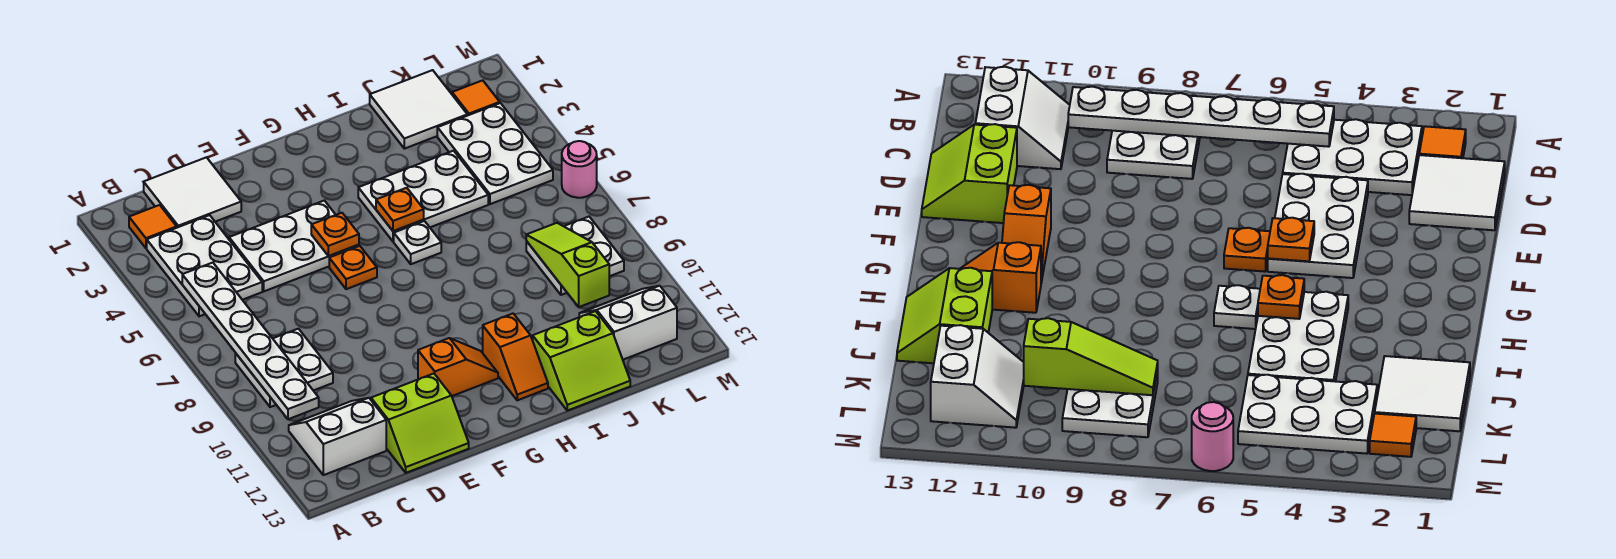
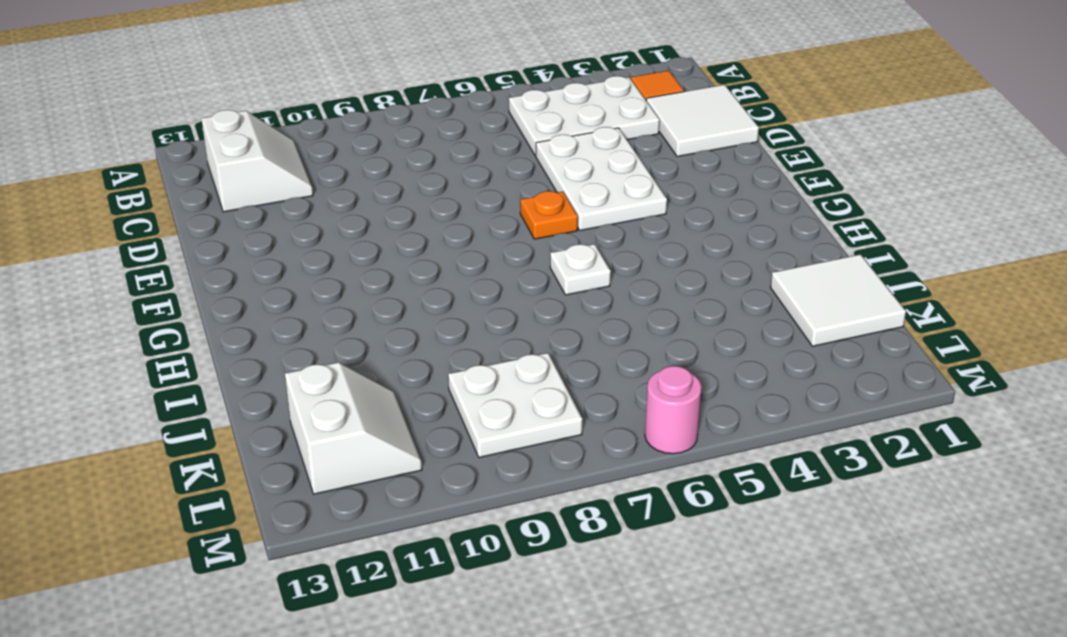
none -> white 2x2 plate [235,329,333,407]
none -> lime 2x2 slope [371,374,469,473]
none -> orange 1x2 slope [418,338,498,396]

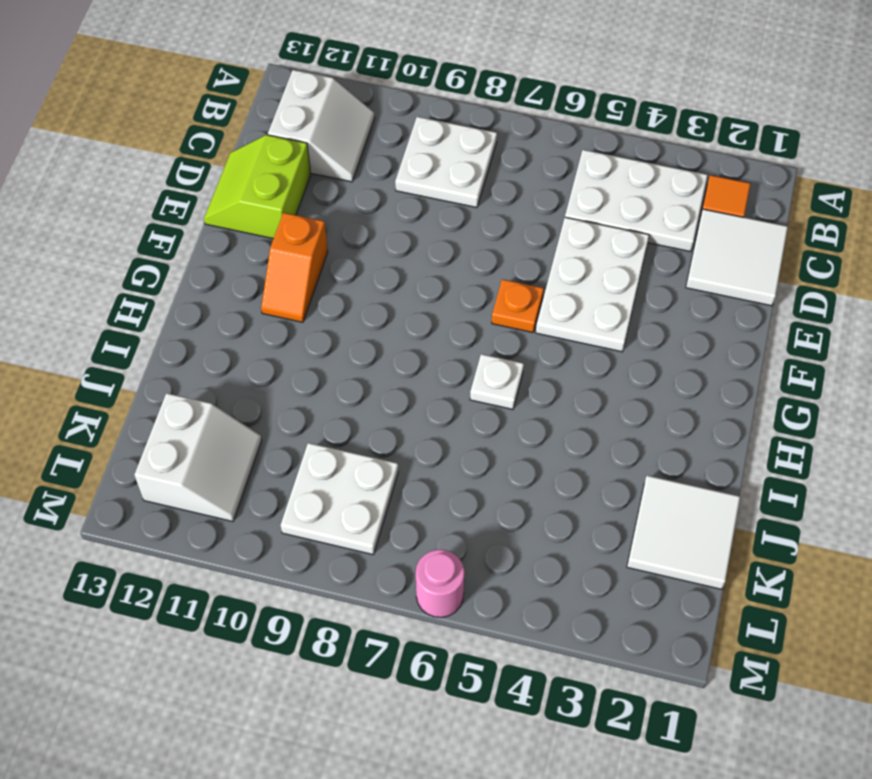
none -> white 2x3 plate [358,151,488,242]
none -> orange 1x2 slope [483,314,548,400]
none -> lime 2x2 slope [533,311,630,411]

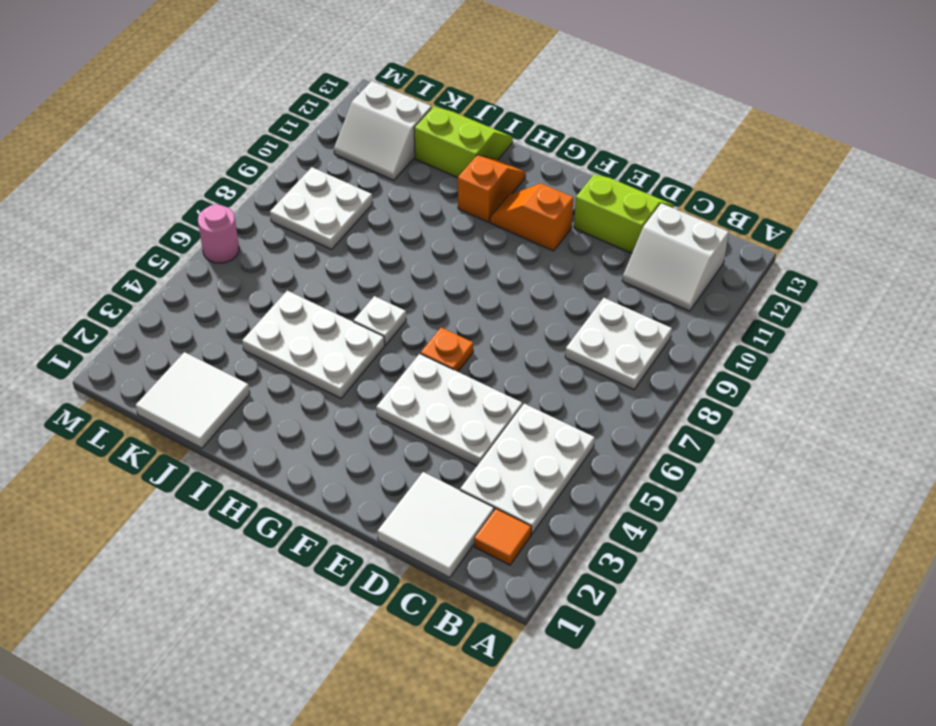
none -> white 2x3 plate [437,103,553,204]
none -> orange 1x1 tile [452,80,500,116]
none -> white 1x6 plate [182,263,319,419]

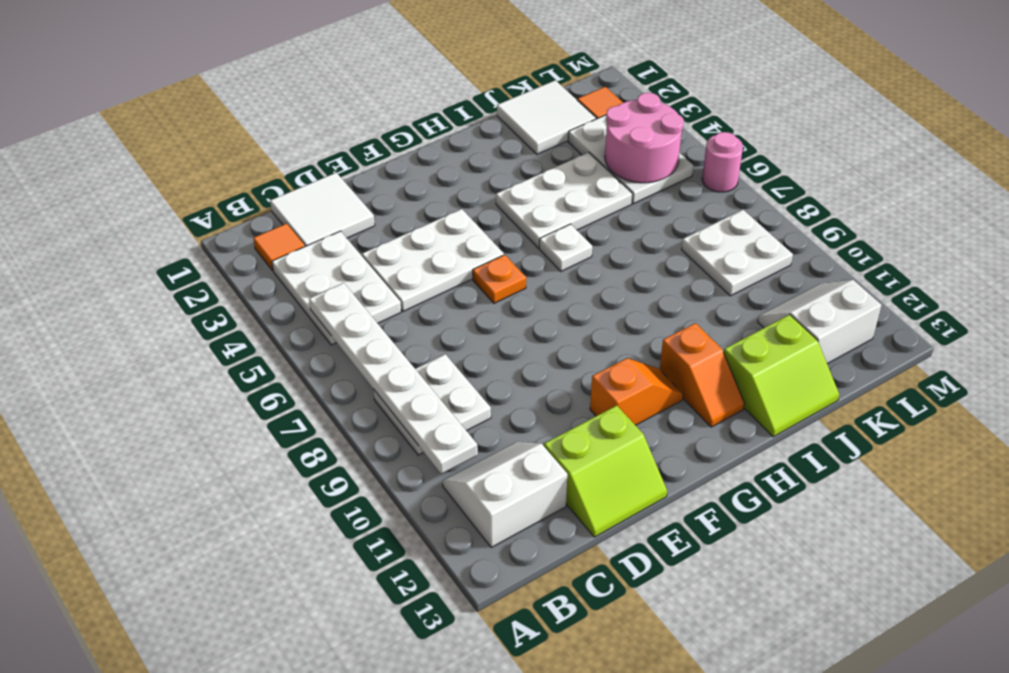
pink 2x2 round brick [605,93,684,183] -> none
none -> orange 1x1 plate [311,213,359,256]
none -> orange 1x1 plate [376,188,424,231]
none -> lime 1x3 slope [526,223,609,307]

